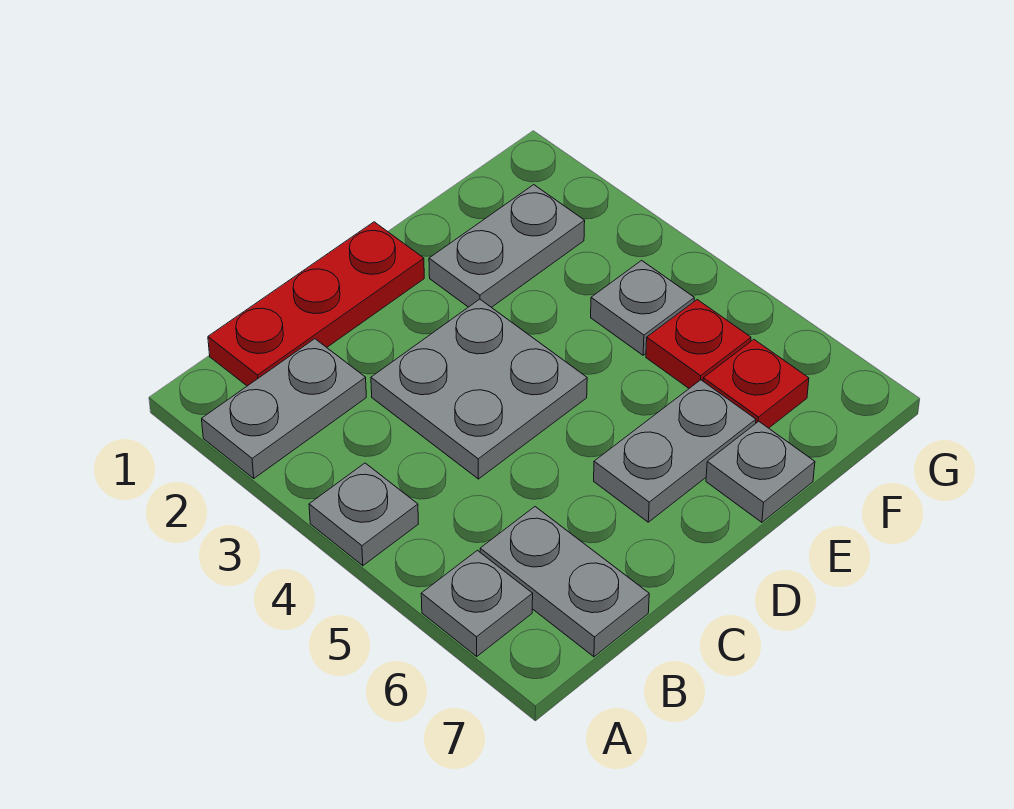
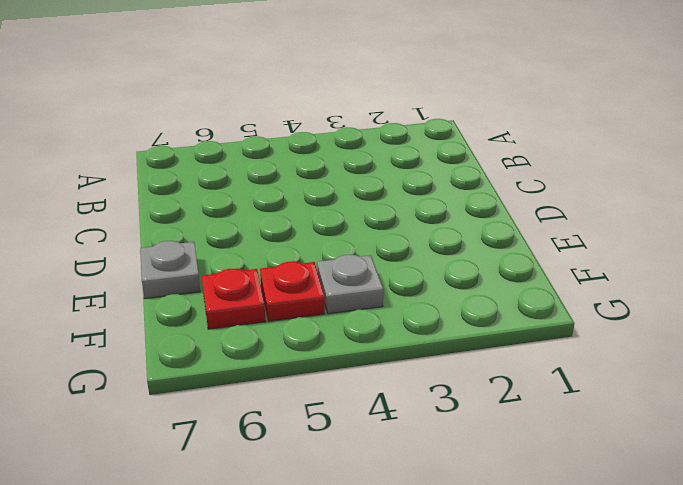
none -> grey 1x2 plate [202,339,366,478]
none -> grey 1x1 plate [309,463,418,566]
none -> grey 1x1 plate [421,550,533,656]

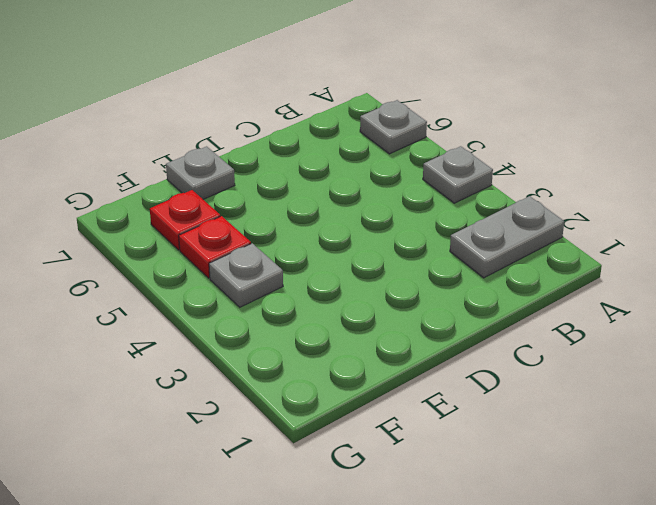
none -> red 1x3 plate [208,222,424,386]
none -> grey 1x2 plate [480,507,649,657]
none -> grey 2x2 plate [371,299,587,479]

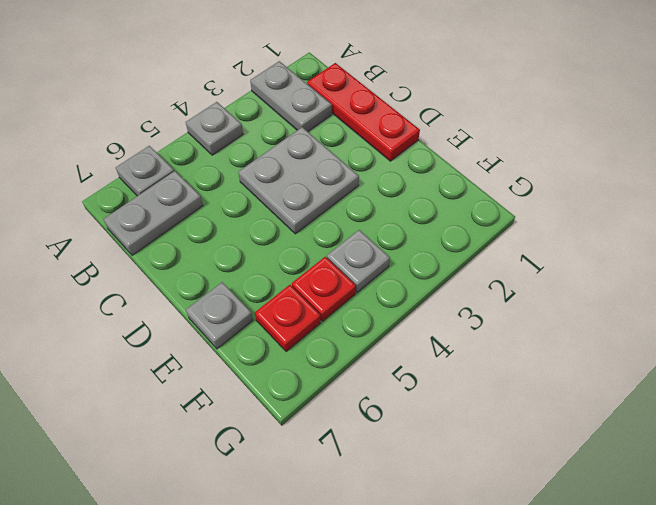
none -> grey 1x2 plate [594,380,756,522]
none -> grey 1x2 plate [429,185,585,307]

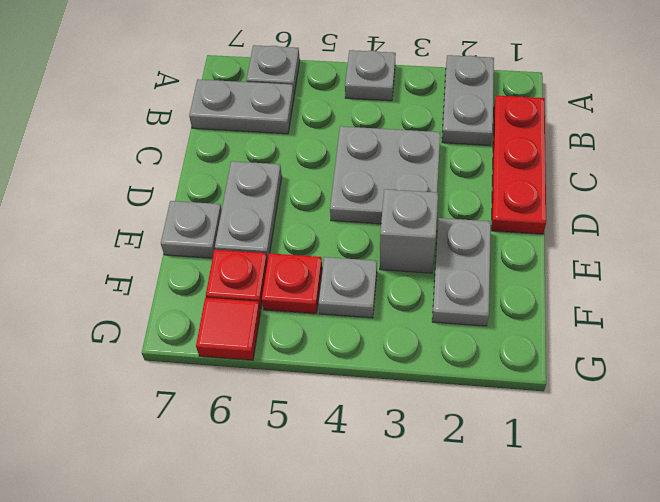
grey 1x1 brick [380,189,438,273] -> none
red 1x1 tile [196,298,261,360] -> none

